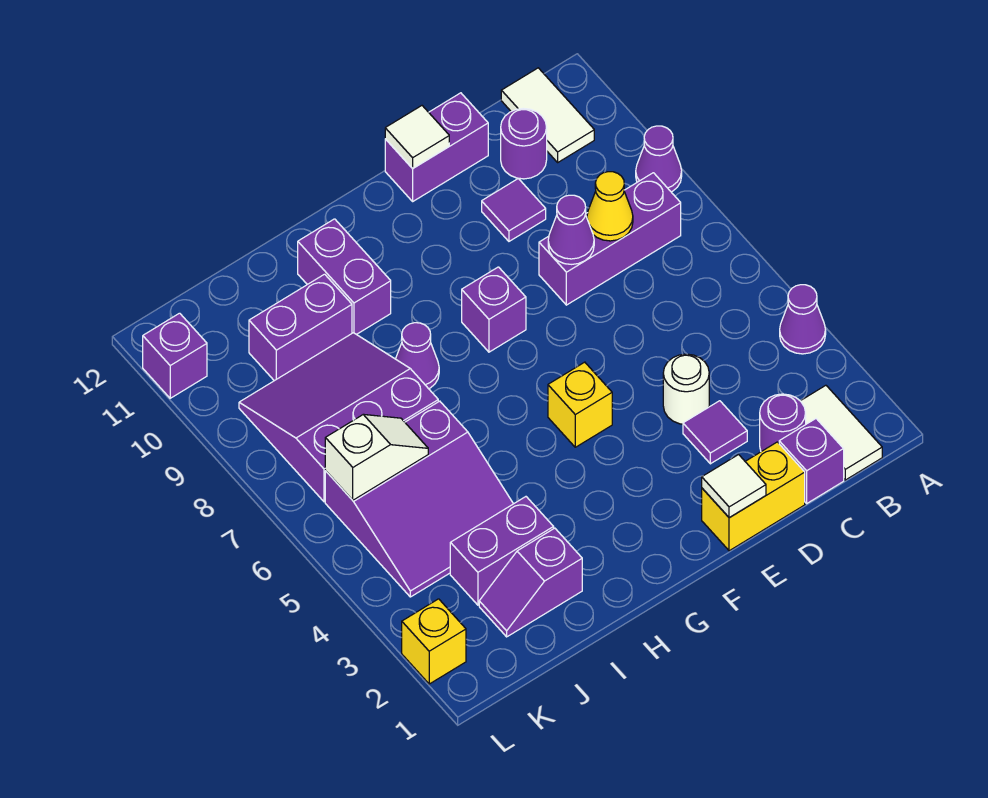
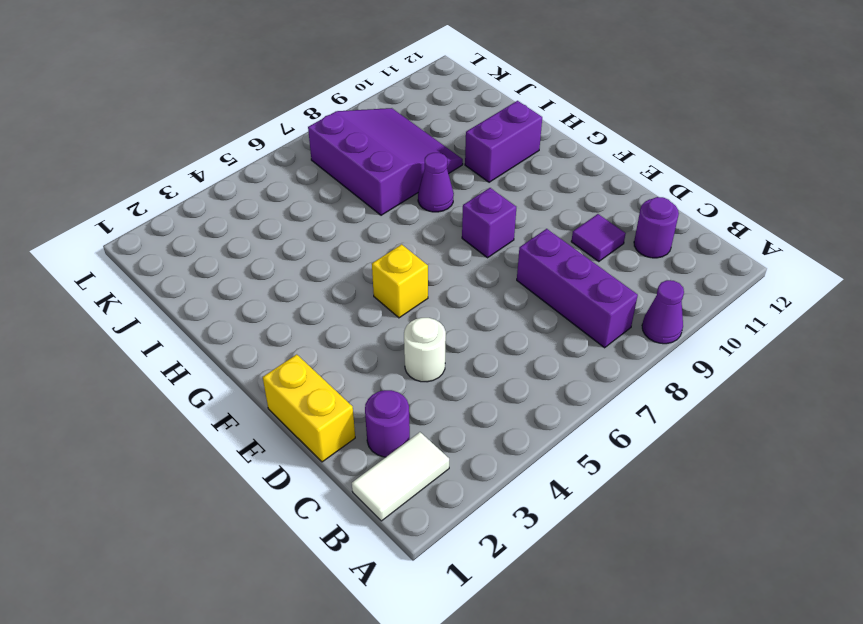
none -> purple 1x1 cone [780,285,826,354]
none -> white 1x2 tile [501,68,594,162]
none -> purple 1x1 brick [779,419,844,503]

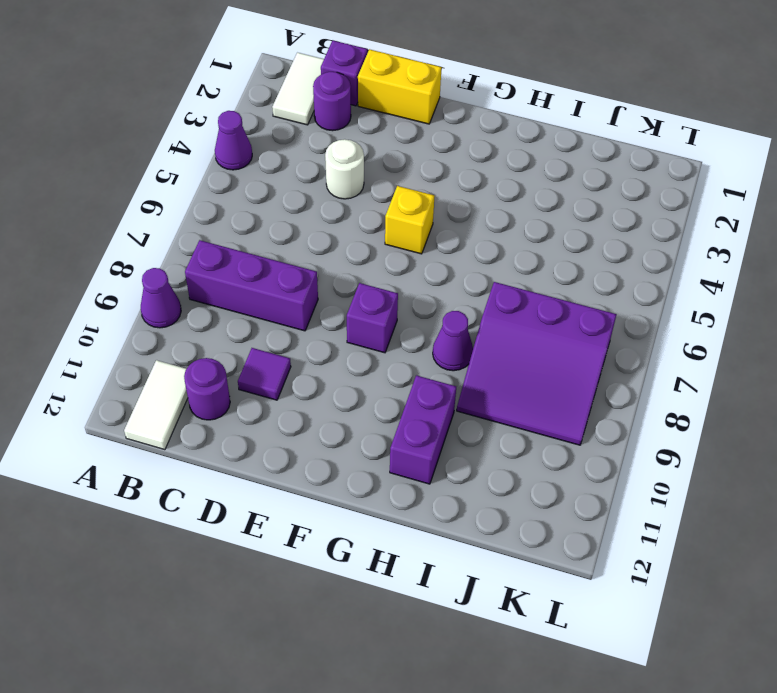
none -> purple 1x1 tile [683,401,747,464]
none -> purple 1x2 brick [385,93,488,201]
none -> purple 1x2 slope [479,528,582,637]

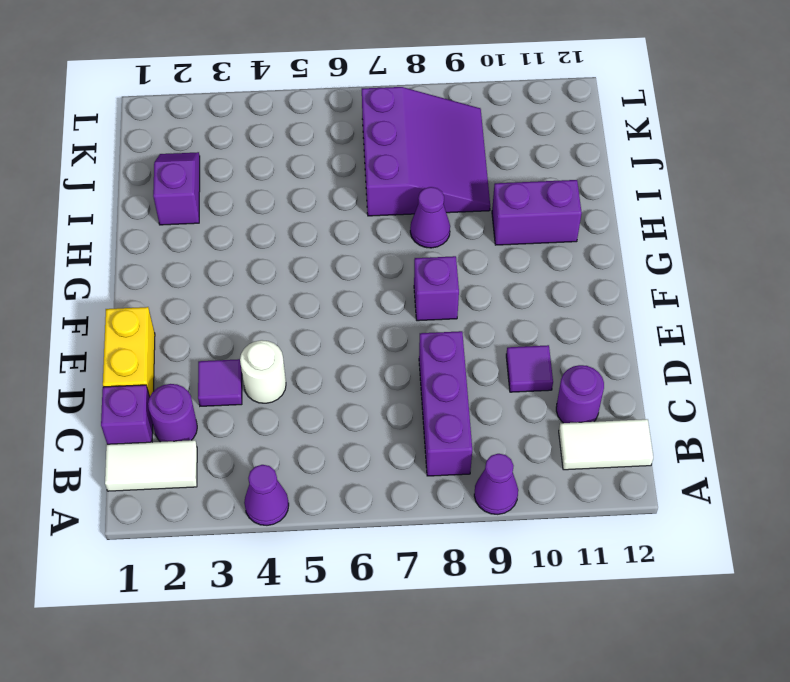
none -> purple 1x2 brick [385,93,488,201]
none -> yellow 1x1 brick [548,362,612,447]
none -> purple 1x2 brick [450,497,554,605]

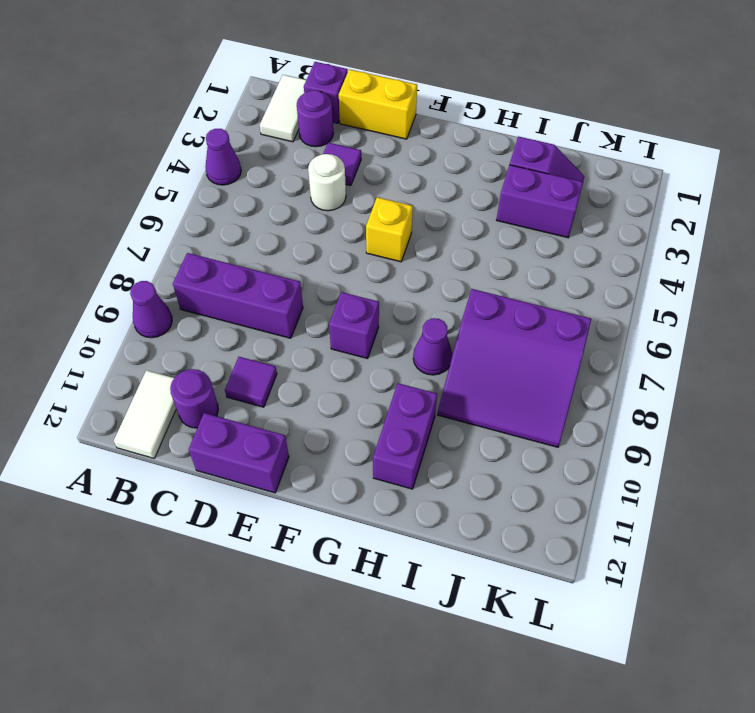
none -> purple 3x3 slope [325,401,513,597]
none -> purple 1x2 brick [249,274,352,381]
none -> yellow 1x1 brick [402,599,466,684]

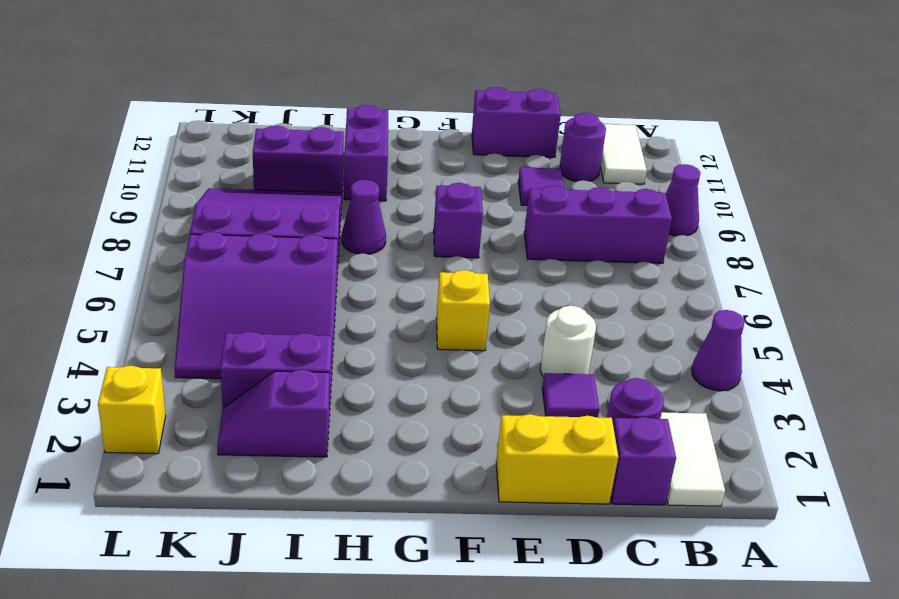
none -> purple 1x1 brick [143,313,207,398]
none -> yellow 1x1 cone [587,172,633,241]
none -> purple 1x1 cone [548,195,594,264]

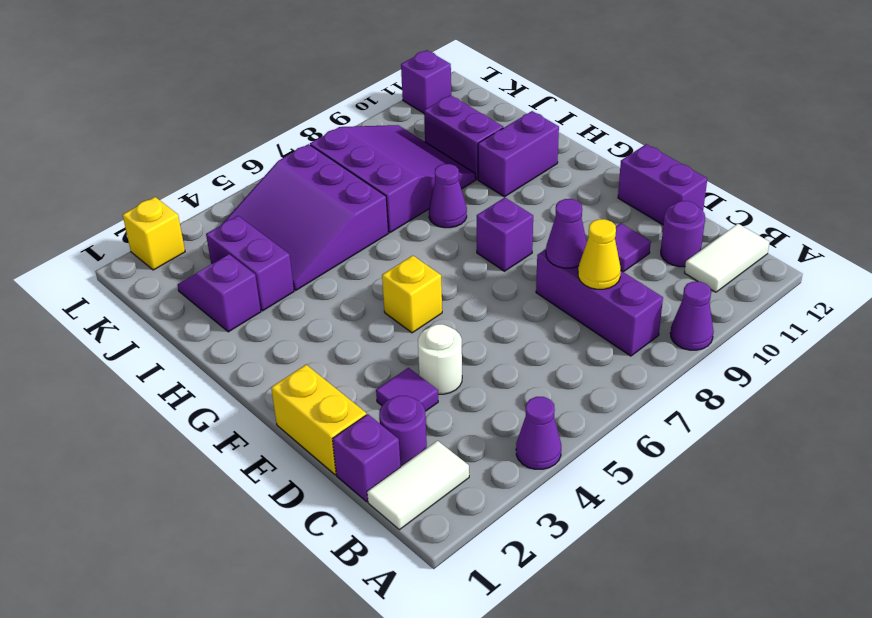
none -> white 1x1 tile [702,455,766,518]
none -> white 1x1 tile [385,106,449,168]
none -> white 1x2 slope [325,414,428,500]

